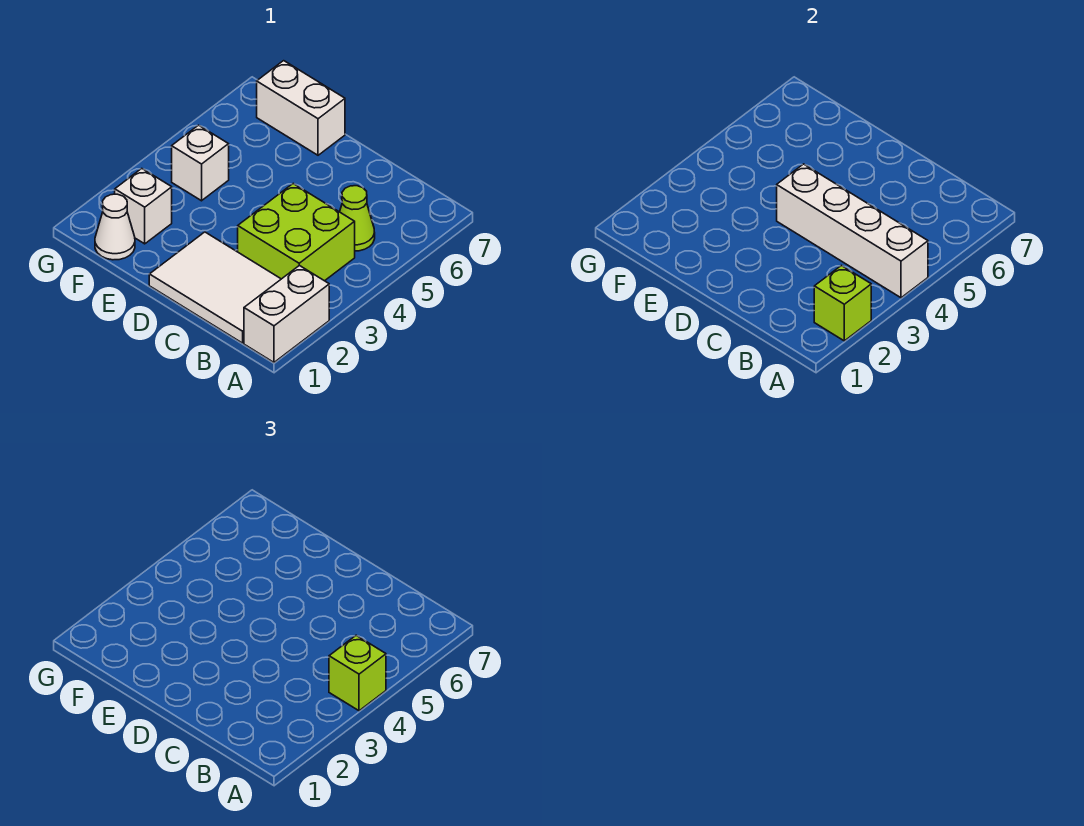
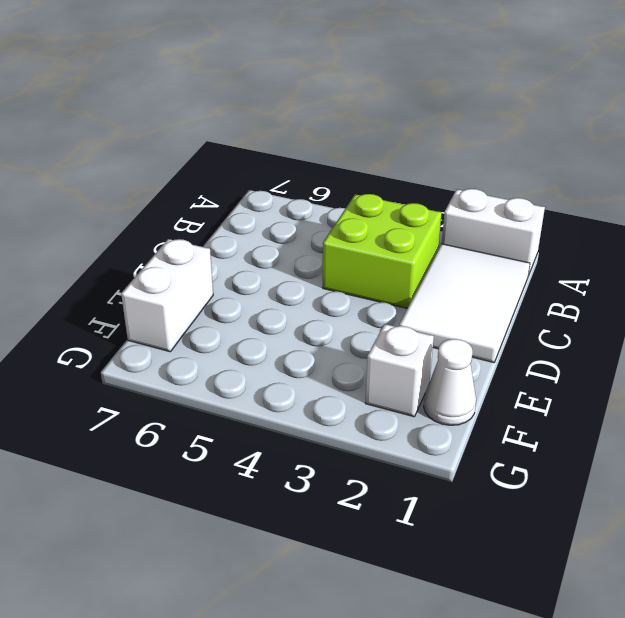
none -> lime 1x1 cone [340,186,375,251]
none -> white 1x1 brick [172,125,229,201]

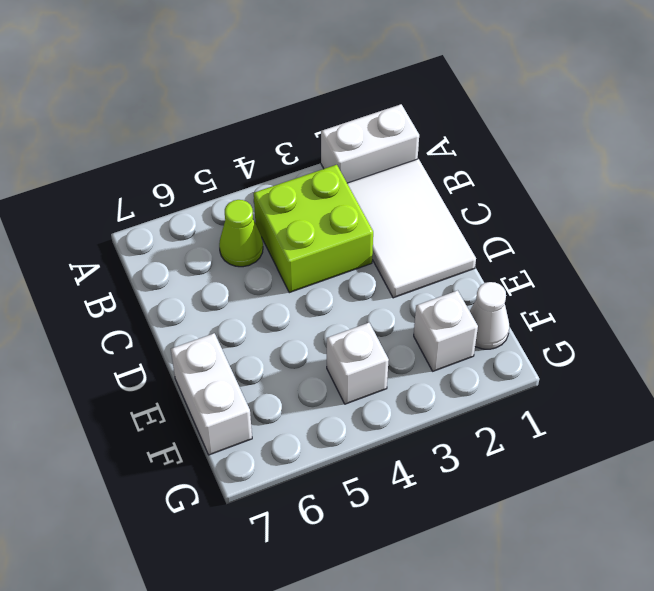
none -> lime 1x1 brick [814,266,871,341]
none -> white 1x4 brick [777,164,928,298]

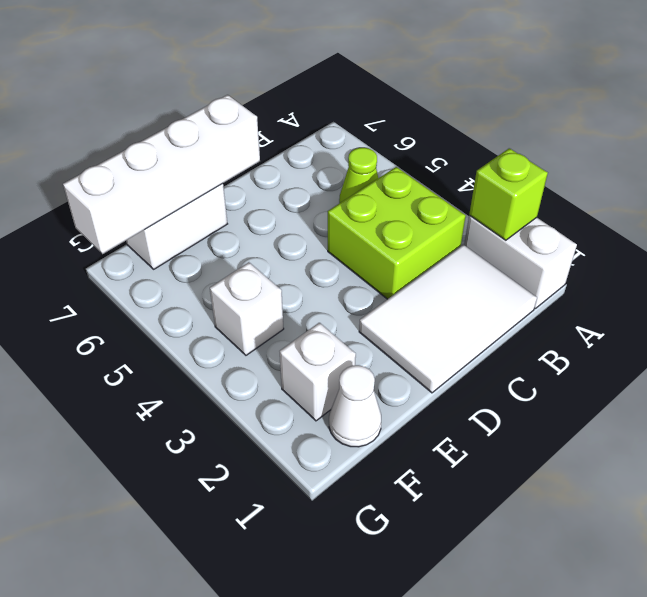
white 1x4 brick [63,95,260,254] -> white 1x4 brick moved to [777,164,928,298]
none -> lime 1x1 brick [329,635,386,711]

